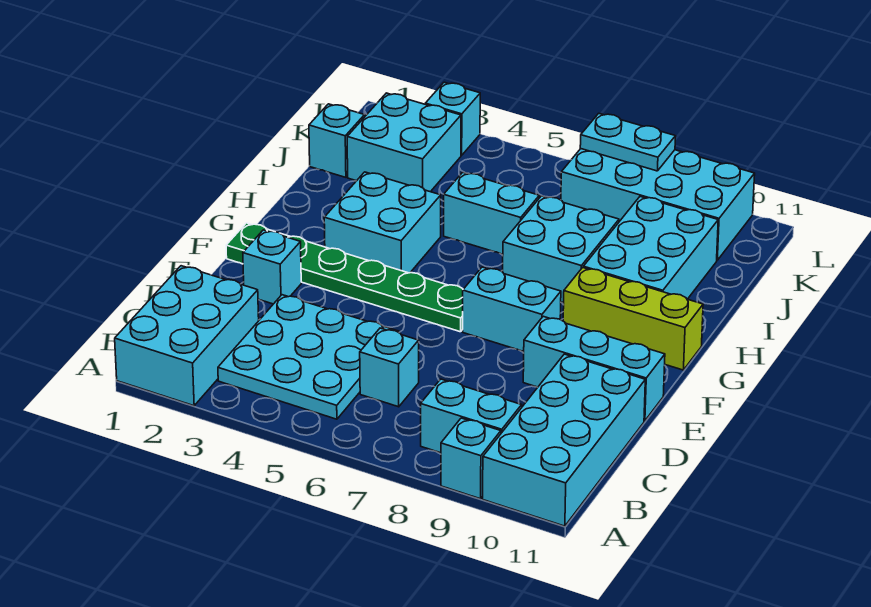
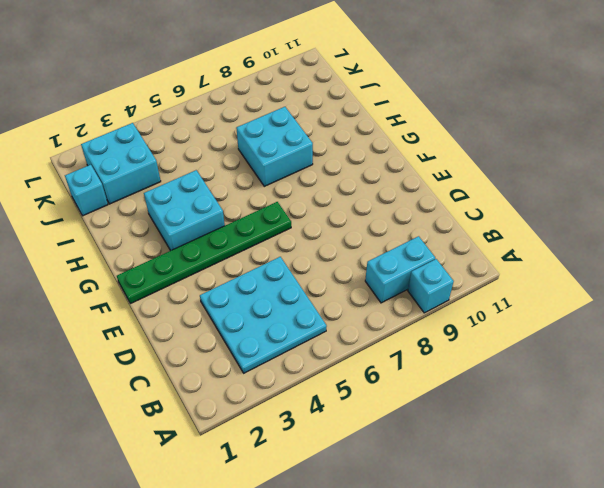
none -> cyan 2x3 brick [115,266,259,406]
none -> cyan 2x4 brick [483,354,645,526]
none -> cyan 1x1 brick [360,328,419,407]

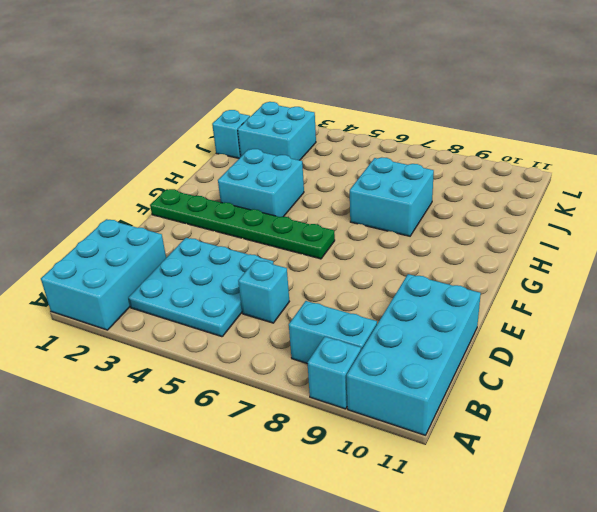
none -> cyan 1x1 brick [243,230,301,304]
none -> cyan 1x3 brick [523,316,665,421]
none -> cyan 1x2 brick [463,267,561,351]

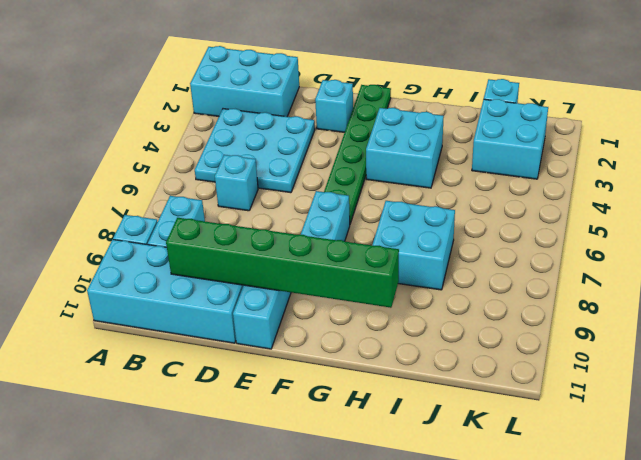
green 1x6 brick [166,218,399,308] -> none
none -> lime 1x3 brick [563,268,703,370]
none -> cyan 2x3 brick [583,197,718,299]
none -> cyan 1x2 brick [444,172,539,254]

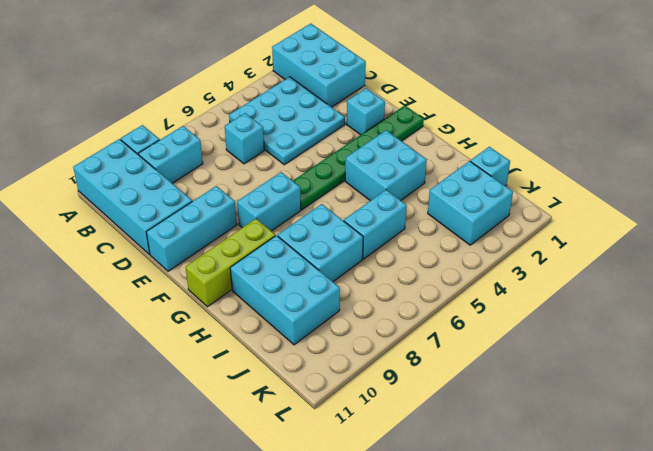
none -> cyan 2x4 brick [561,149,755,260]
none -> cyan 1x1 brick [425,82,480,155]
none -> cyan 1x2 plate [580,113,676,171]

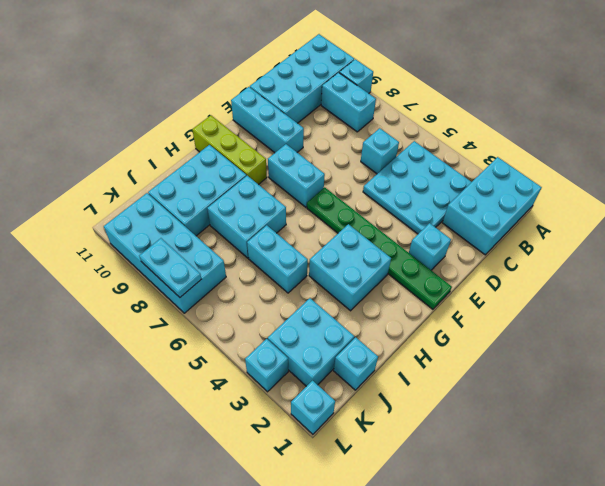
cyan 1x1 brick [291,380,335,434] -> none

